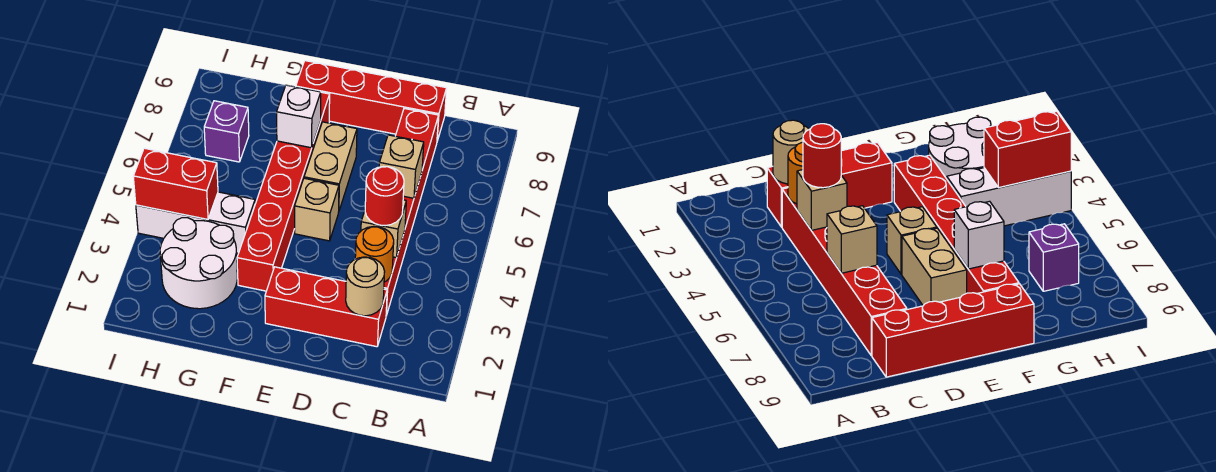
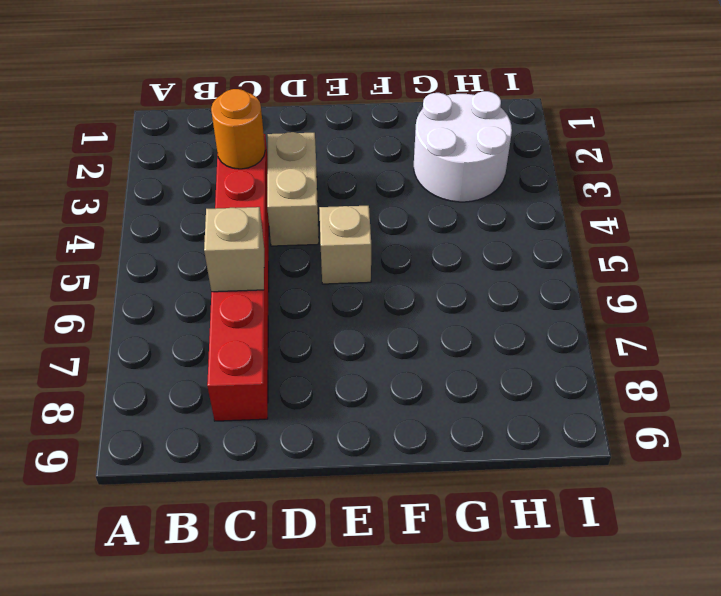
tan 1x2 brick [267,132,319,246] -> tan 1x2 brick moved to [304,122,357,210]
none -> red 1x3 brick [265,267,387,347]
none -> red 1x4 brick [296,61,447,141]
none -> red 1x6 brick [237,92,330,291]

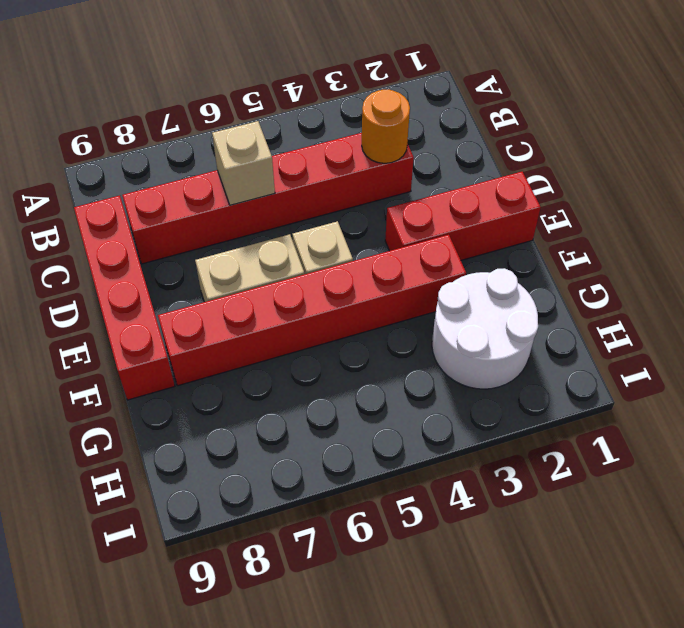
red 1x3 brick [385,172,541,260] -> red 1x3 brick turned to [265,267,387,347]
none -> white 1x3 brick [136,192,255,254]
none -> purple 1x1 brick [204,101,249,162]
none -> tan 1x1 round brick [346,257,385,316]

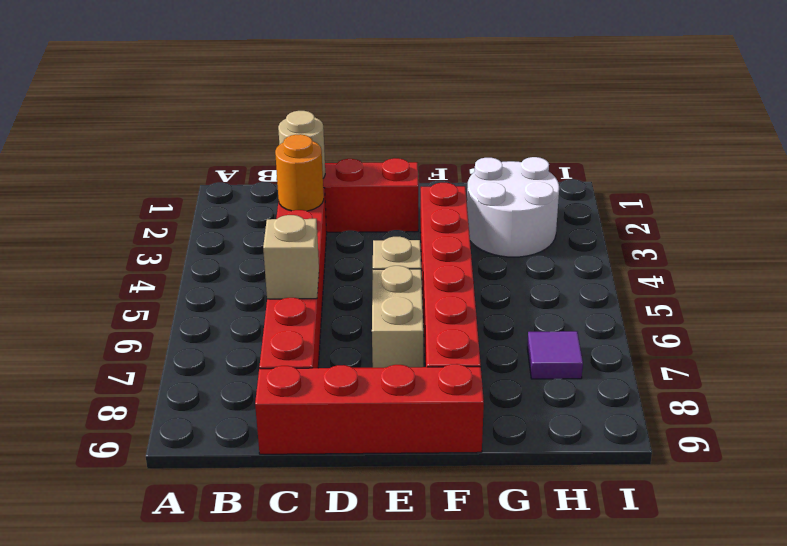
purple 1x1 tile [527,331,583,379] -> purple 1x1 brick [204,101,249,162]
none -> white 1x3 brick [136,192,255,254]
none -> tan 1x1 brick [361,200,406,258]
none -> white 1x1 brick [277,85,321,148]

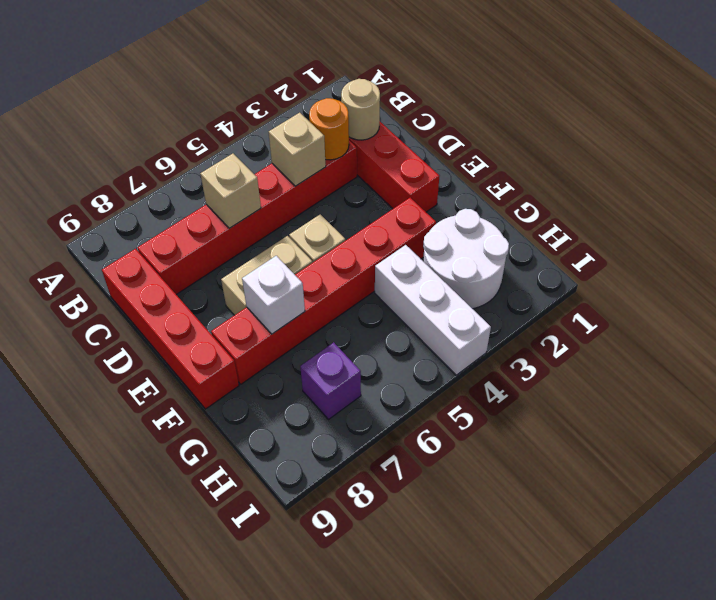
none -> red 1x2 brick [133,148,218,219]
none -> red 1x1 round brick [365,167,404,226]

